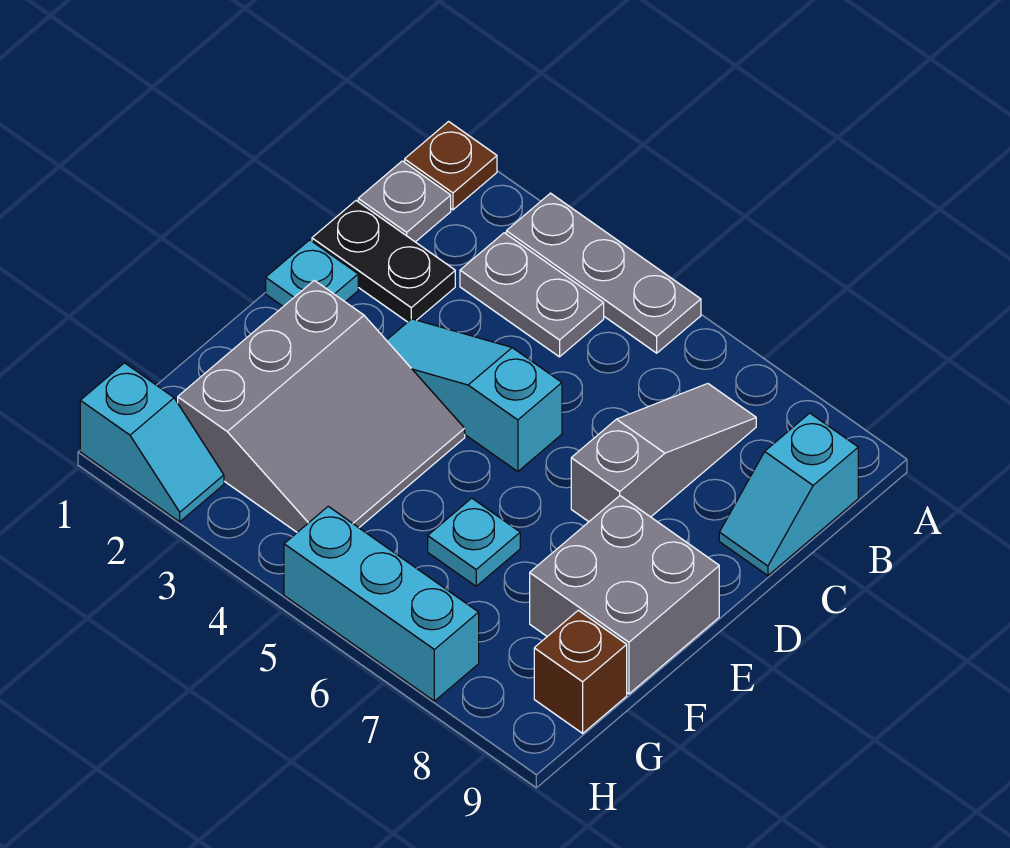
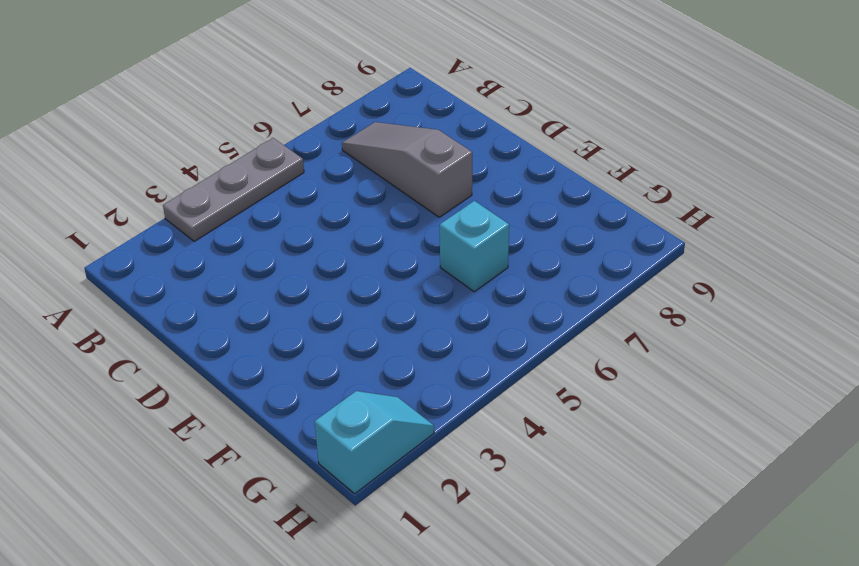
cyan 1x1 brick [440,201,509,292] -> cyan 1x1 plate [428,498,520,586]
none -> brown 1x1 plate [405,122,497,210]
none -> grey 1x1 plate [358,161,451,242]
none -> grey 1x2 plate [460,233,604,357]

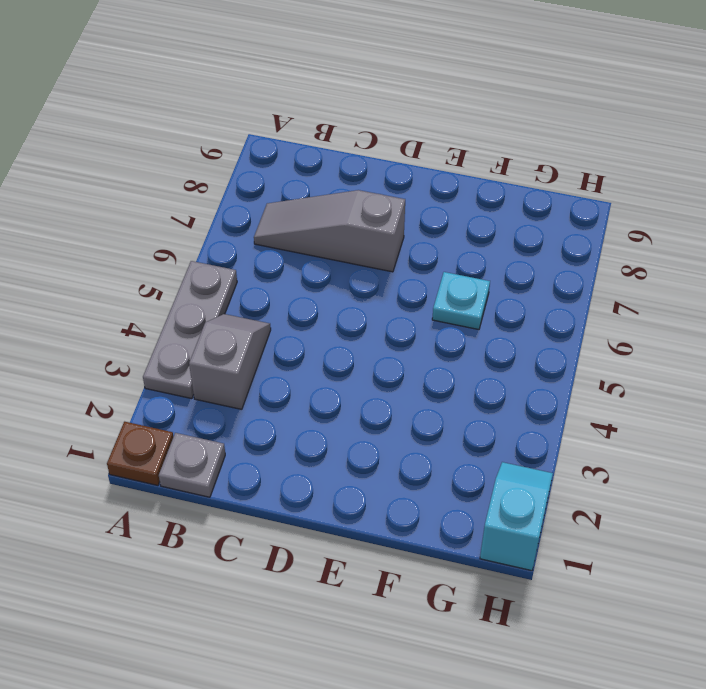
grey 1x2 slope [189,314,271,409] -> grey 1x2 plate [460,233,604,357]
none -> cyan 1x2 slope [719,413,858,576]
none -> black 1x2 plate [312,201,455,322]
none -> cyan 1x1 plate [266,240,358,306]

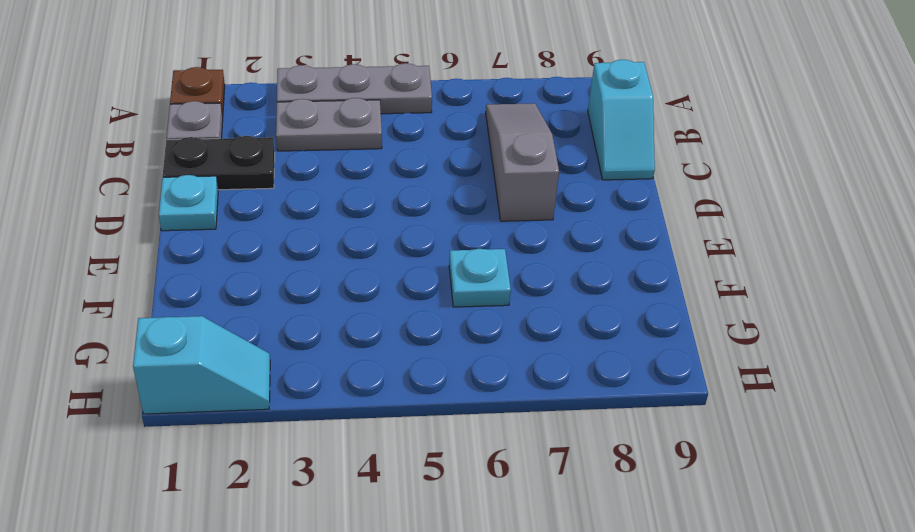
none -> cyan 1x3 slope [387,319,562,472]
none -> grey 3x3 slope [178,280,465,532]
none -> grey 2x2 brick [530,496,719,694]

